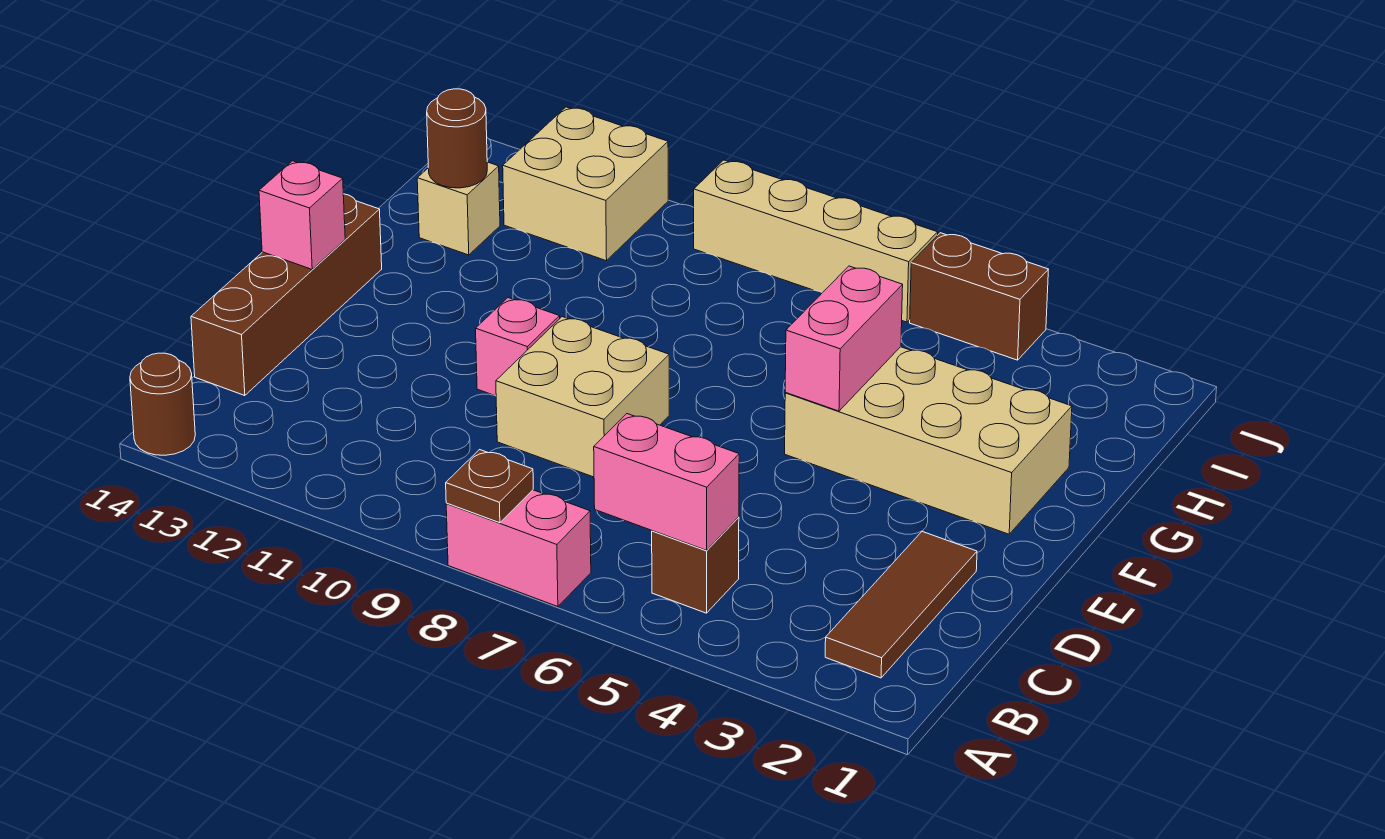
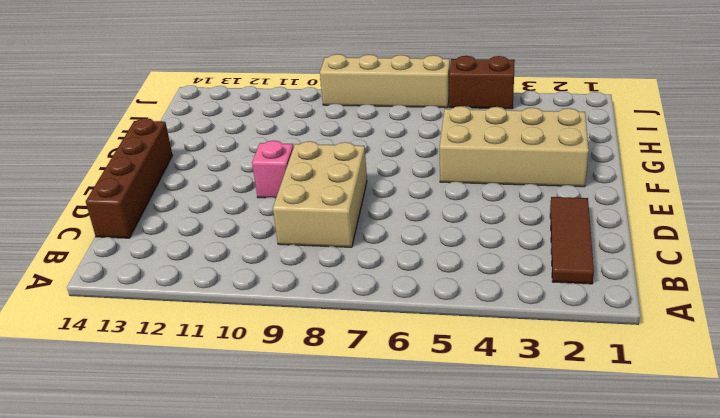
tan 2x3 brick [273,141,367,247] -> tan 2x2 brick [496,317,669,477]
none -> pink 1x2 brick [446,490,591,607]
none -> brown 1x1 round brick [130,353,195,455]
none -> brown 1x1 brick [652,517,739,613]

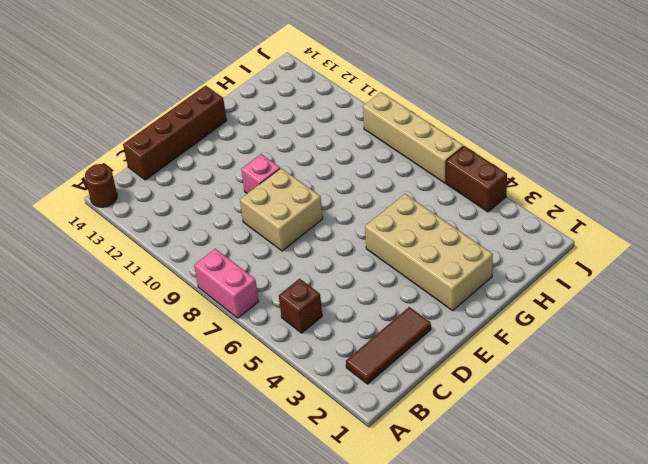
none -> tan 1x1 brick [417,162,500,255]
none -> tan 2x2 brick [503,107,668,261]
none -> brown 1x1 plate [446,450,533,523]

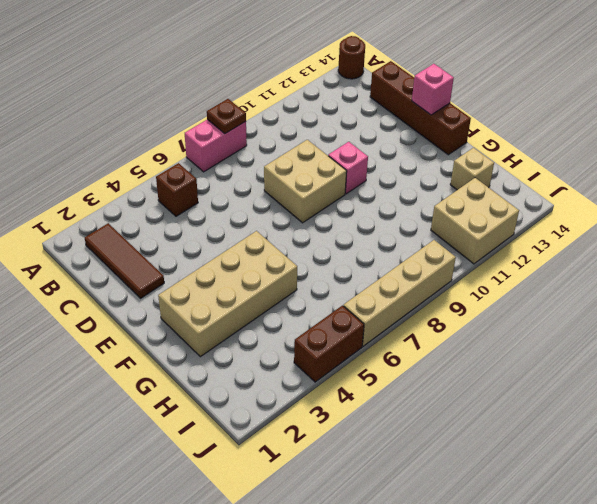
none -> pink 1x2 brick [594,414,739,550]
none -> pink 1x2 brick [785,266,903,411]
none -> brown 1x1 round brick [427,89,487,188]

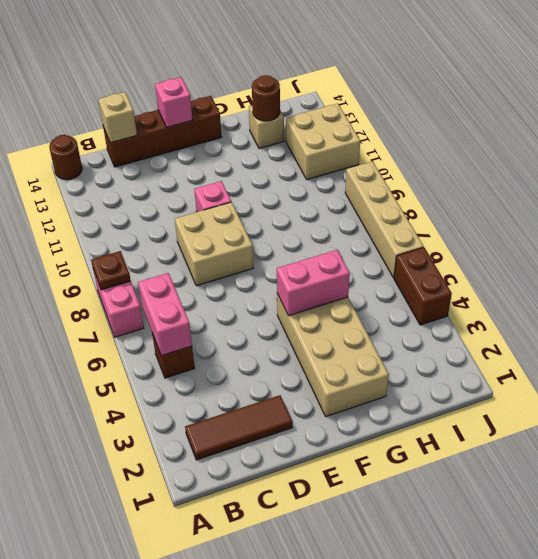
tan 1x1 brick [98,92,137,143] -> none

